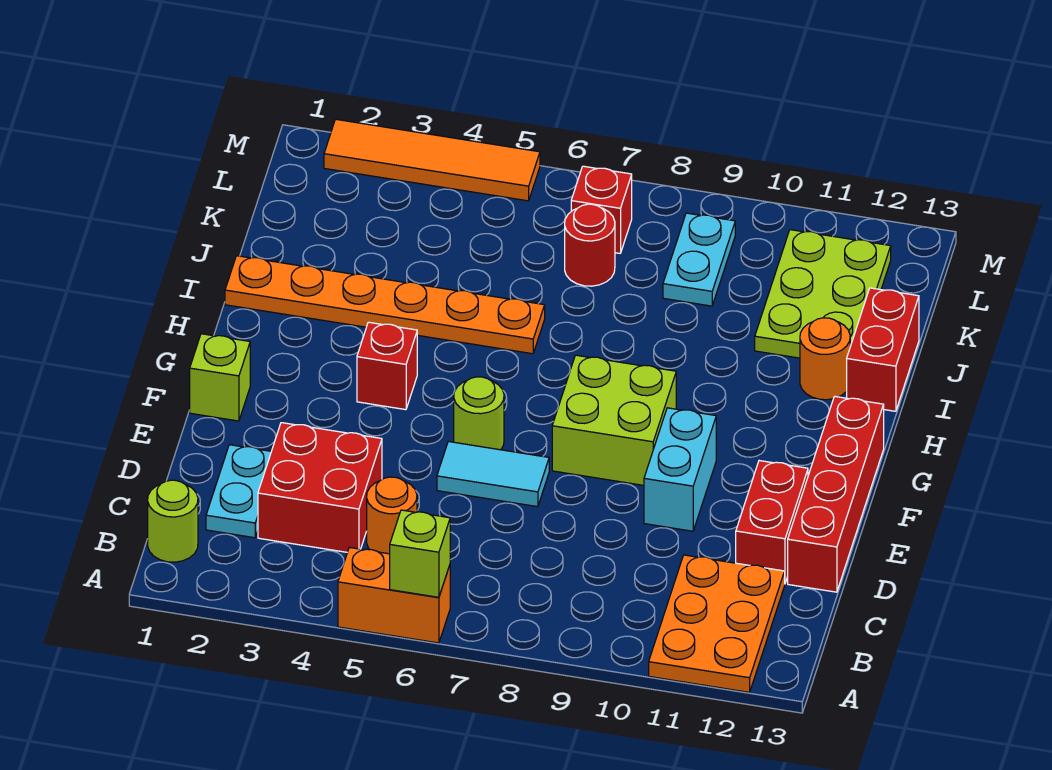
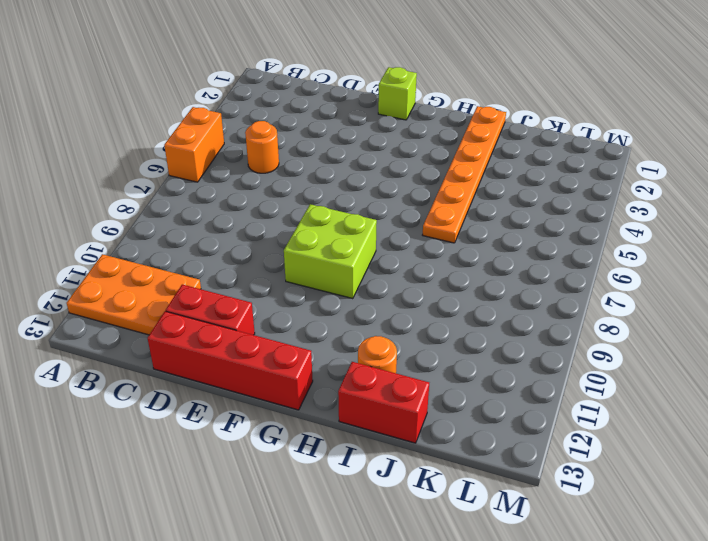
none -> lime 1x1 round brick [148,480,198,562]
none -> cyan 1x2 plate [206,445,271,538]
none -> red 2x2 brick [258,423,382,552]

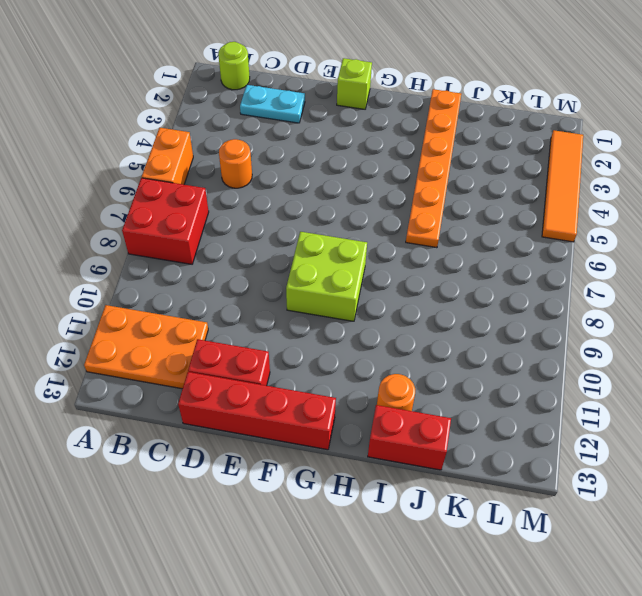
red 2x2 brick [122,178,209,264] -> red 2x2 brick moved to [258,423,382,552]
none -> cyan 1x2 tile [437,442,549,507]
none -> cyan 1x2 brick [644,408,716,531]
none -> lime 1x1 round brick [454,377,504,450]

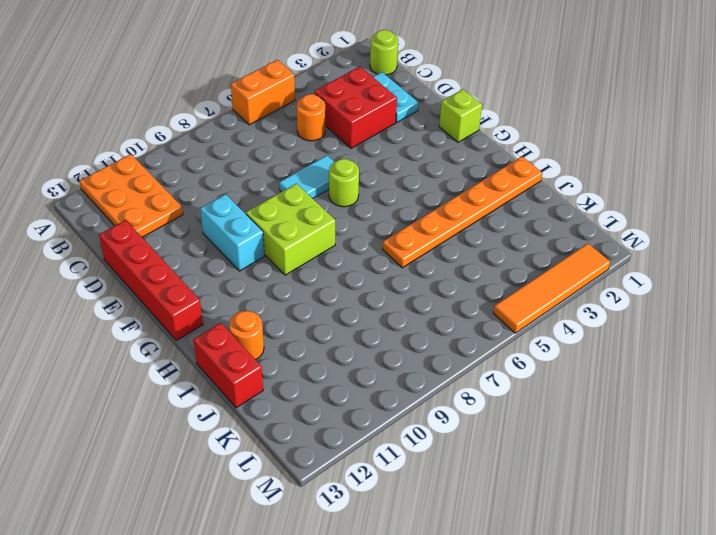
none -> red 1x2 brick [736,461,808,583]
none -> red 1x1 brick [357,322,417,410]
none -> lime 2x3 plate [755,230,891,358]

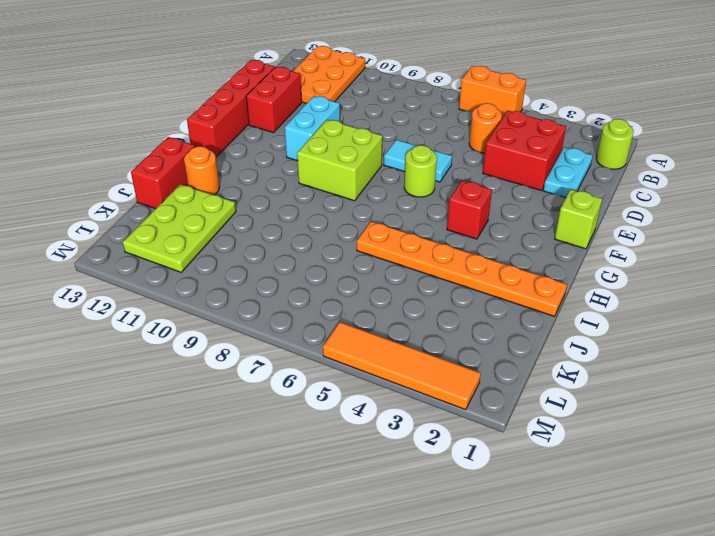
none -> red 1x1 round brick [565,204,615,286]
none -> cyan 1x2 plate [663,213,735,306]
none -> red 1x1 brick [571,166,632,253]

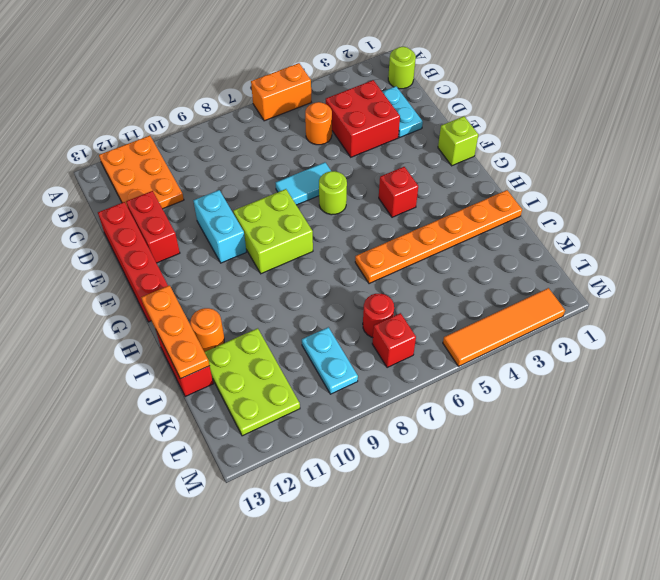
orange 1x3 plate [141,285,210,379] -> none
none -> lime 1x1 brick [390,510,450,597]

